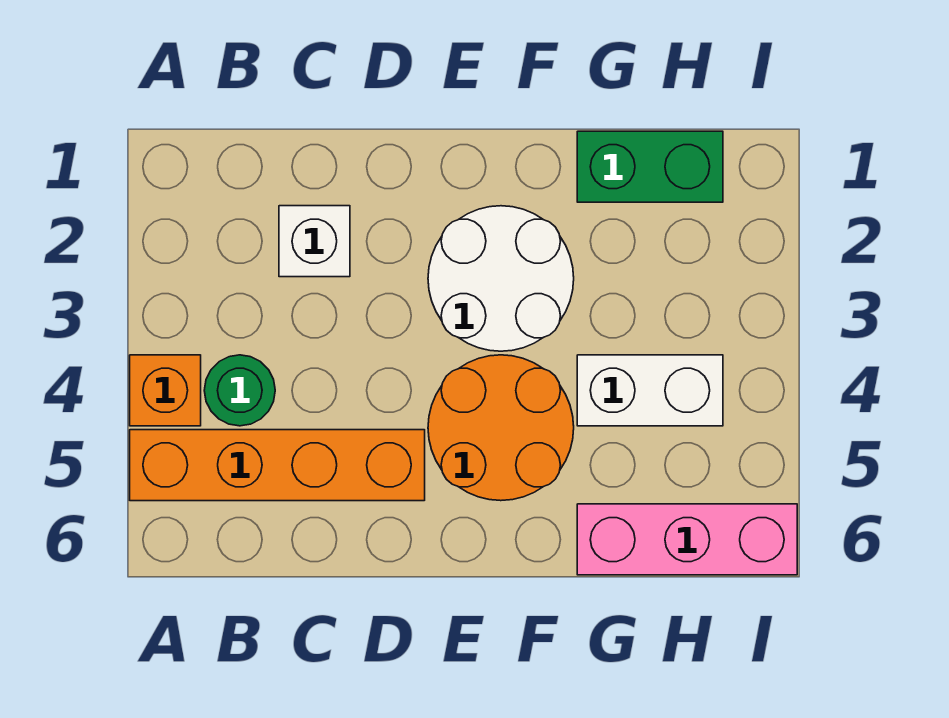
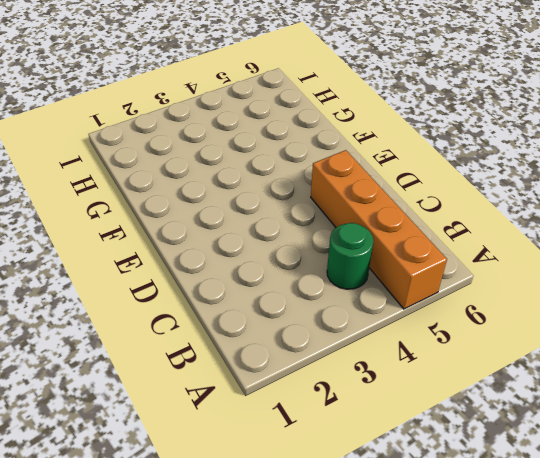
none -> orange 1x1 brick [130,355,201,426]
none -> white 1x1 brick [279,206,350,277]

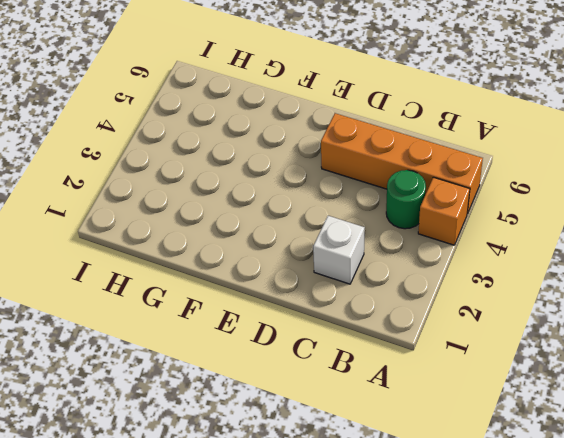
none -> white 2x2 round brick [428,206,574,351]
none -> orange 2x2 round brick [428,355,574,501]

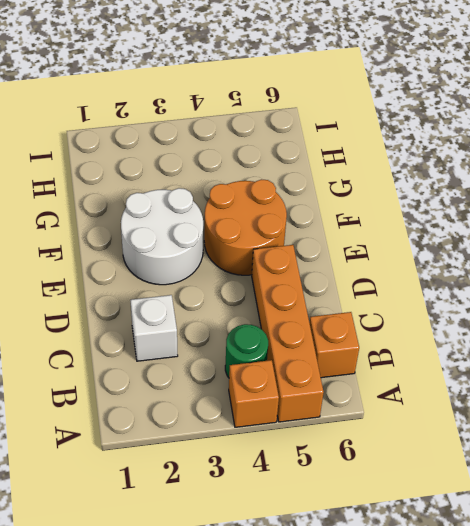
orange 1x1 brick [310,312,359,378] -> none
none -> green 1x2 brick [577,131,723,202]
none -> white 1x2 brick [577,355,723,426]

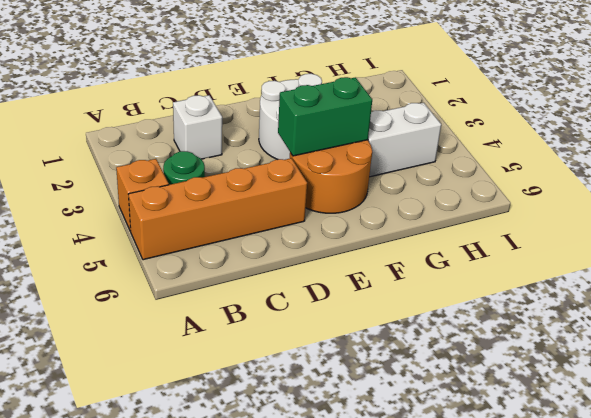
green 1x2 brick [278,77,372,156] -> green 1x2 brick moved to [577,131,723,202]
none -> pink 1x3 brick [577,504,797,575]

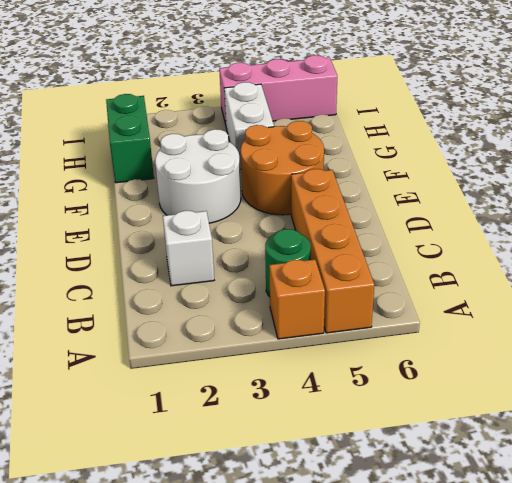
pink 1x3 brick [219,55,337,124] -> pink 1x3 brick turned to [577,504,797,575]

